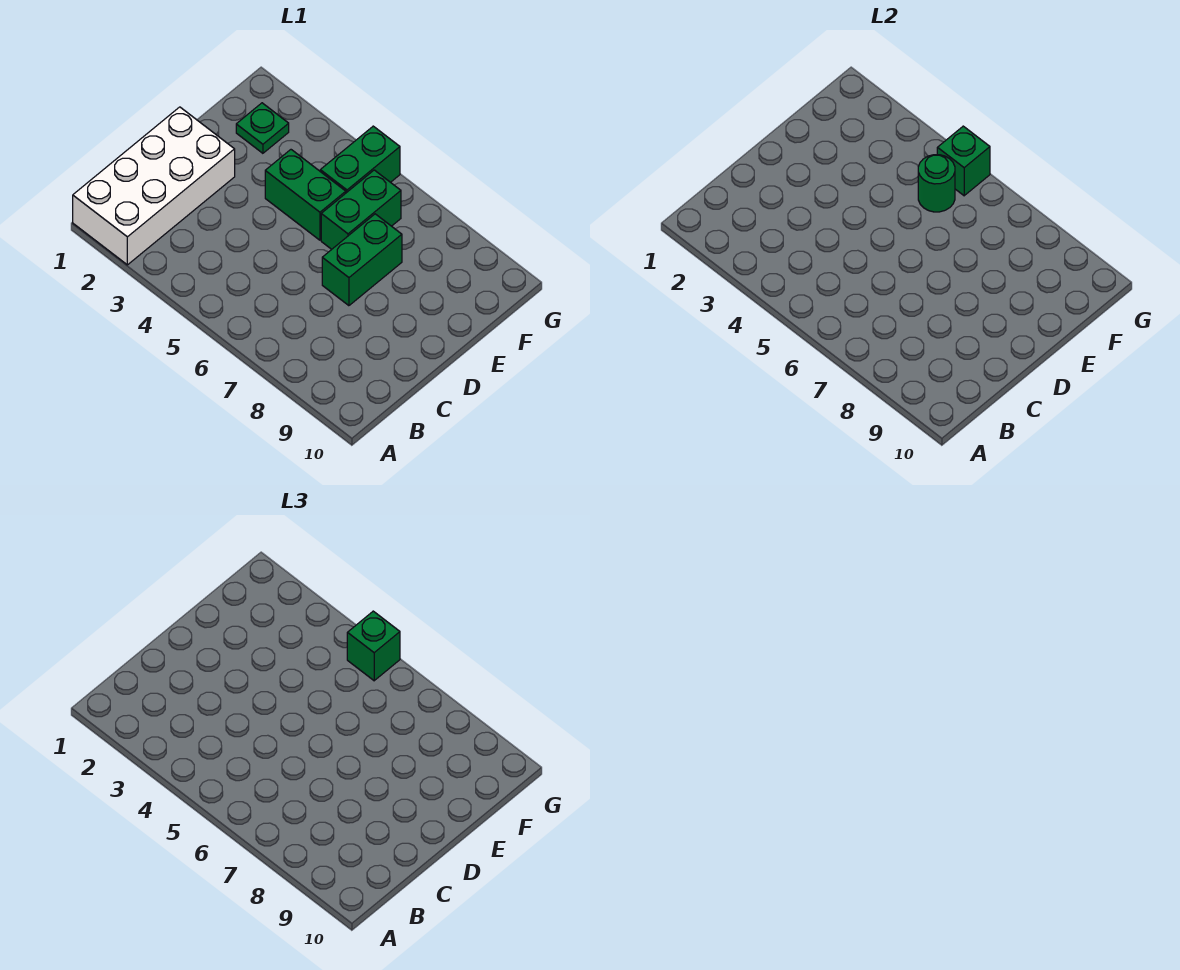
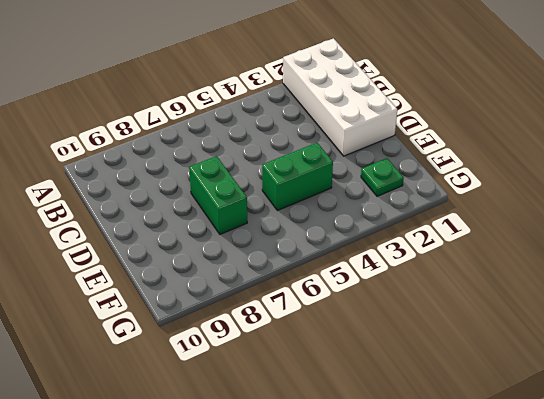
none -> green 1x2 brick [321,170,401,249]
none -> green 1x2 brick [320,126,400,193]

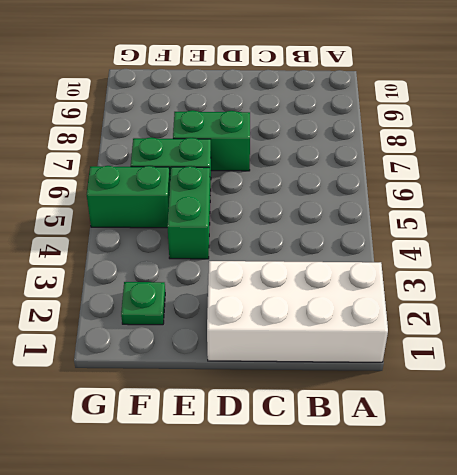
none -> green 1x1 round brick [918,155,955,212]
none -> green 1x1 brick [937,126,990,196]

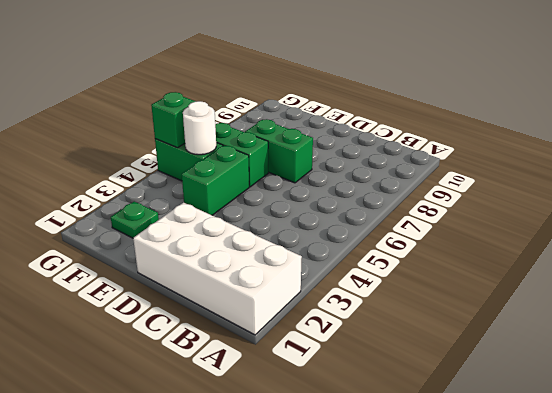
white 1x1 round brick [183,101,216,155] -> green 1x1 round brick [918,155,955,212]
none -> green 1x1 brick [347,611,400,681]

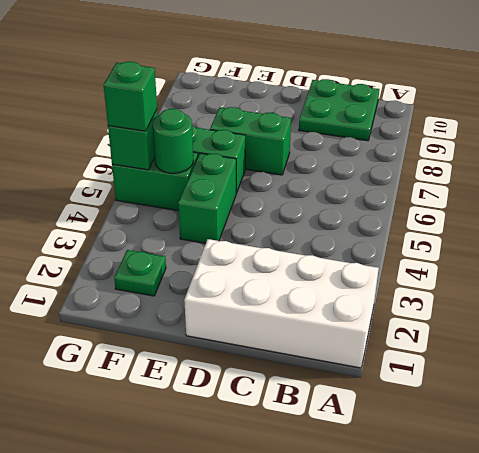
green 2x2 plate [299,79,379,141] -> none

